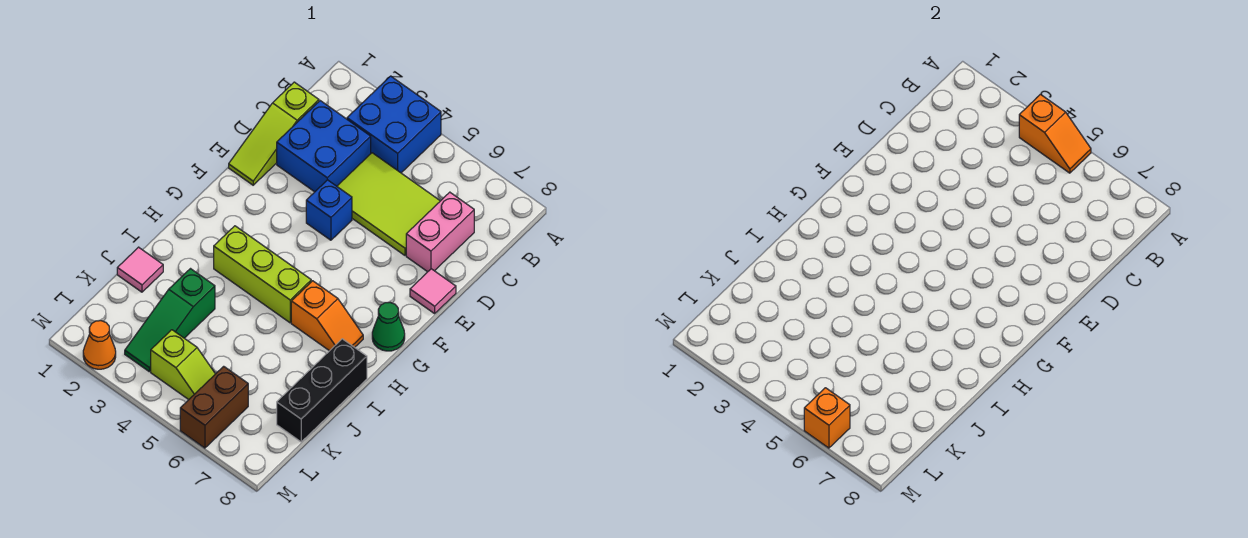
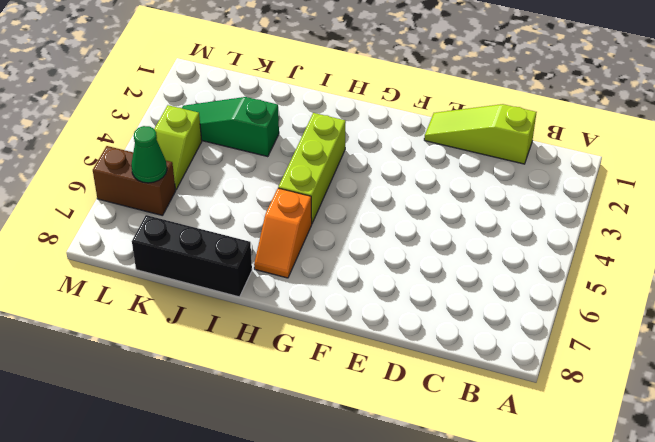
green 1x1 cone [131,126,167,183] -> green 1x1 cone moved to [372,303,405,351]
none -> blue 2x2 brick [347,76,441,173]
none -> blue 2x2 brick [277,101,371,192]
none -> lime 2x3 tile [337,153,440,255]

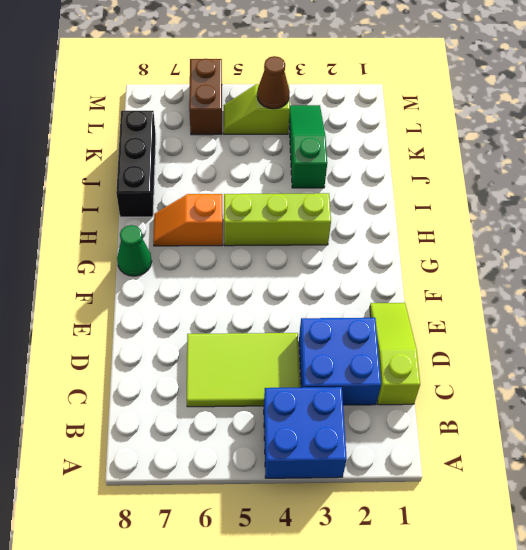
brown 1x1 cone [257,56,290,109] -> none
none -> pink 1x2 brick [406,192,474,272]
none -> blue 1x1 brick [306,180,352,240]
none -> pink 1x1 tile [410,269,456,314]

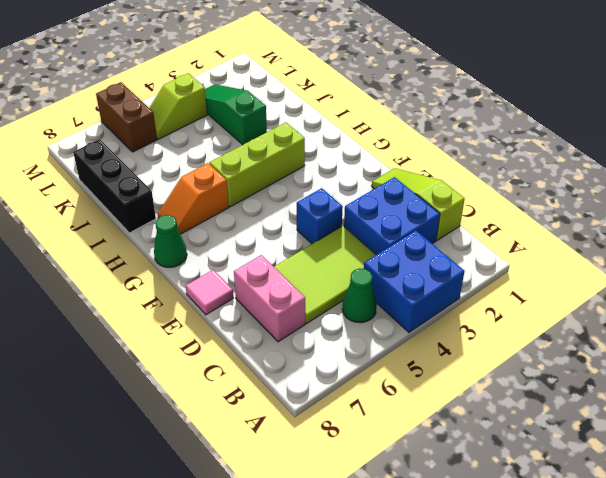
green 1x1 cone [342,269,377,323] -> none
none -> pink 1x1 tile [117,247,163,292]
none -> orange 1x1 cone [83,321,116,369]
none -> orange 1x2 slope [1019,94,1091,173]

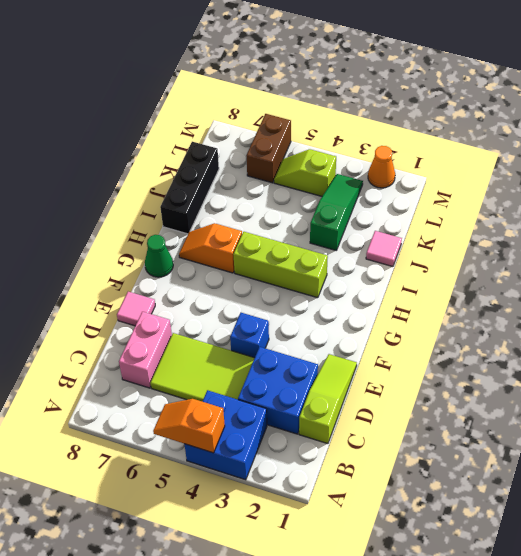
none -> orange 1x1 brick [804,388,850,448]

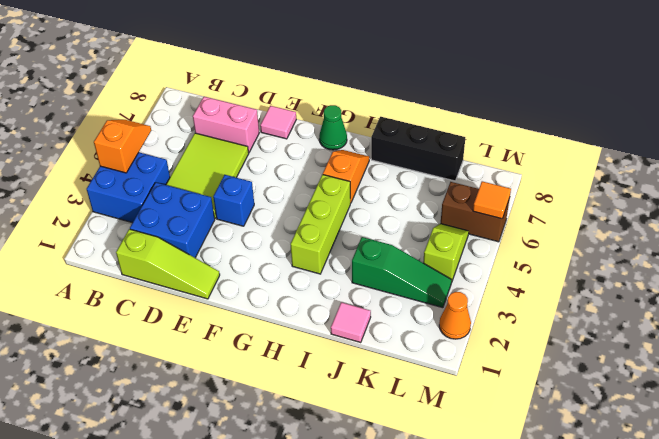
orange 1x1 tile [473,181,511,219] -> orange 1x1 brick [804,388,850,448]

